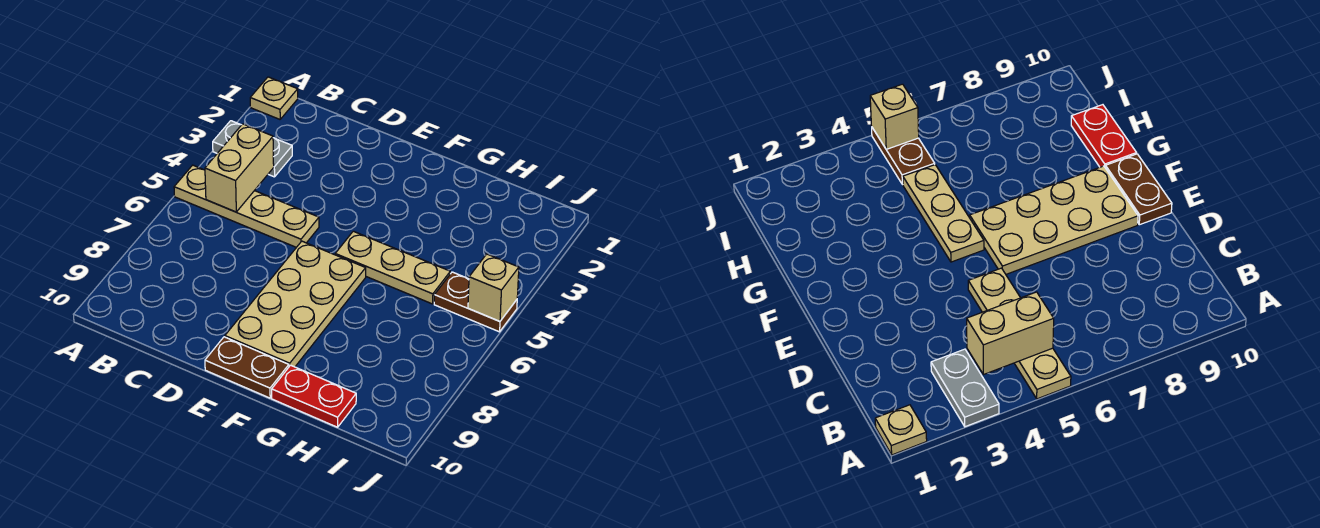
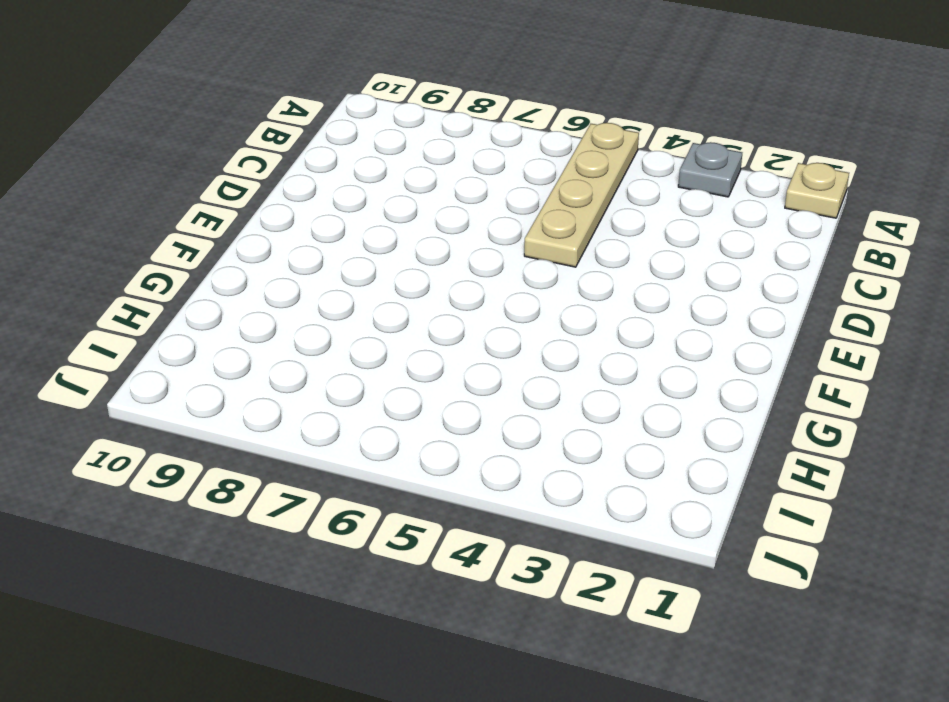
grey 1x1 plate [678,142,742,197] -> grey 1x2 plate [213,121,292,177]
none -> tan 2x4 plate [225,241,366,367]
none -> brown 1x2 plate [205,337,289,398]

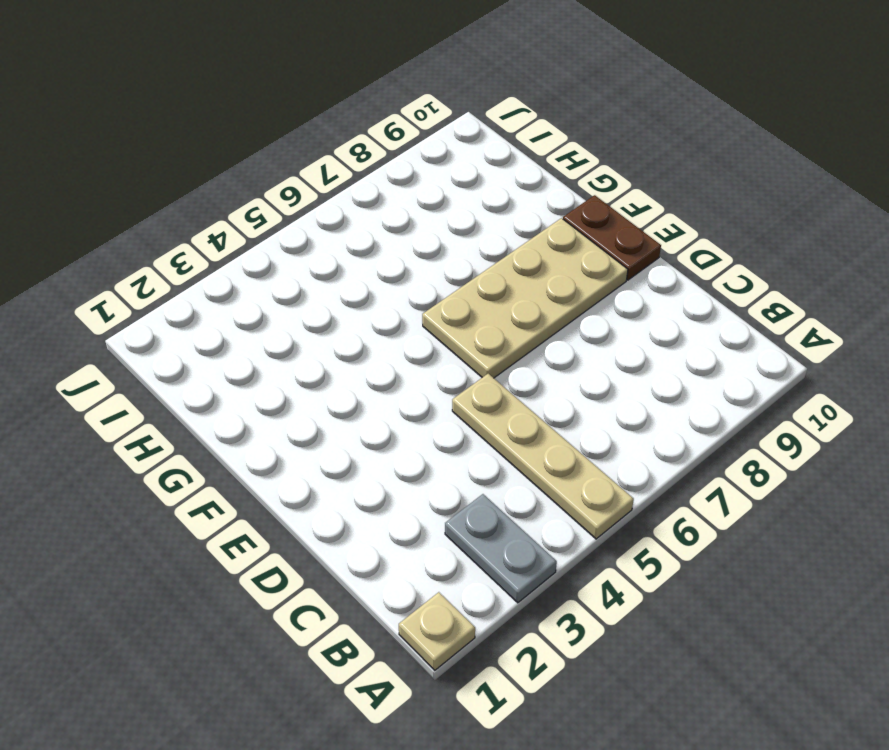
none -> tan 1x3 plate [335,231,450,304]
none -> red 1x2 plate [272,365,356,427]

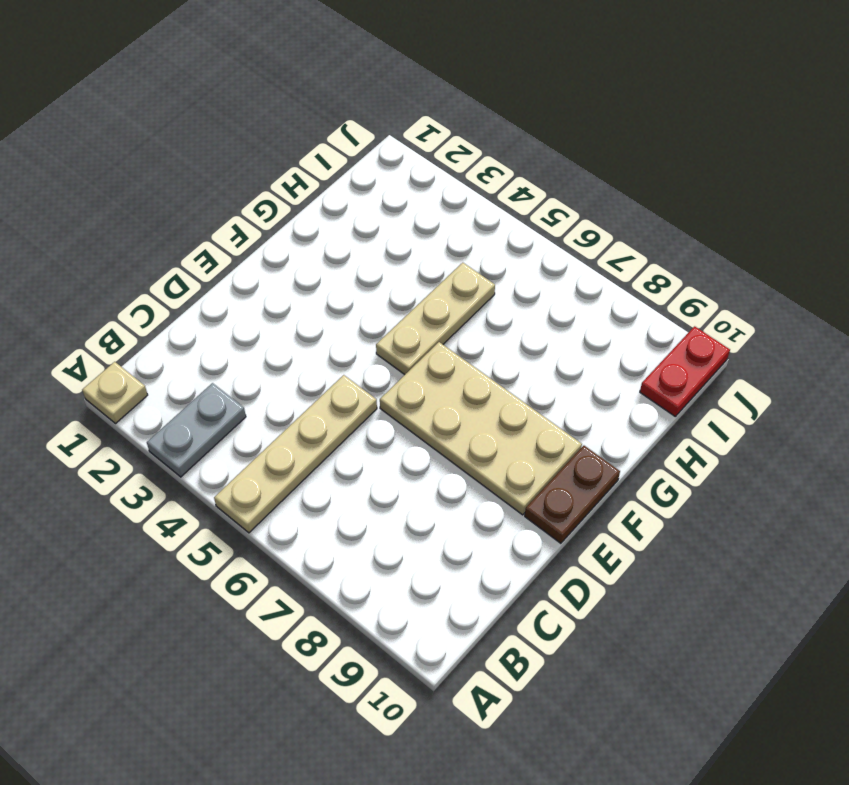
red 1x2 plate [640,326,730,416] -> red 1x2 plate moved to [272,365,356,427]
none -> brown 1x2 plate [434,272,517,332]
none -> tan 1x2 brick [205,124,274,212]

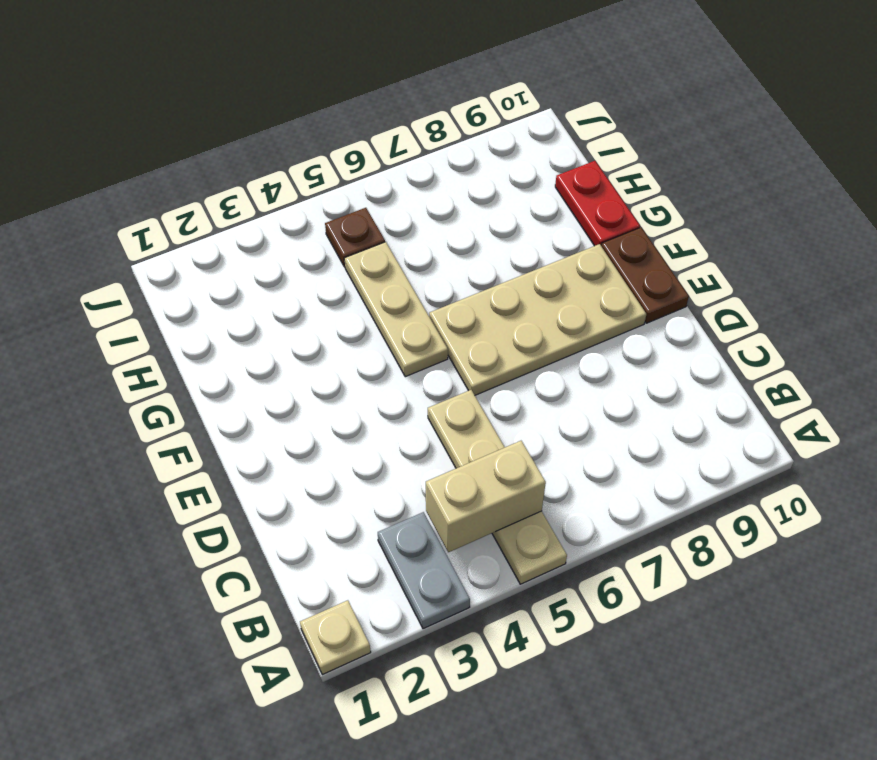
brown 1x1 plate [325,208,385,267] -> brown 1x2 plate [434,272,517,332]
none -> tan 1x1 brick [468,254,519,321]

